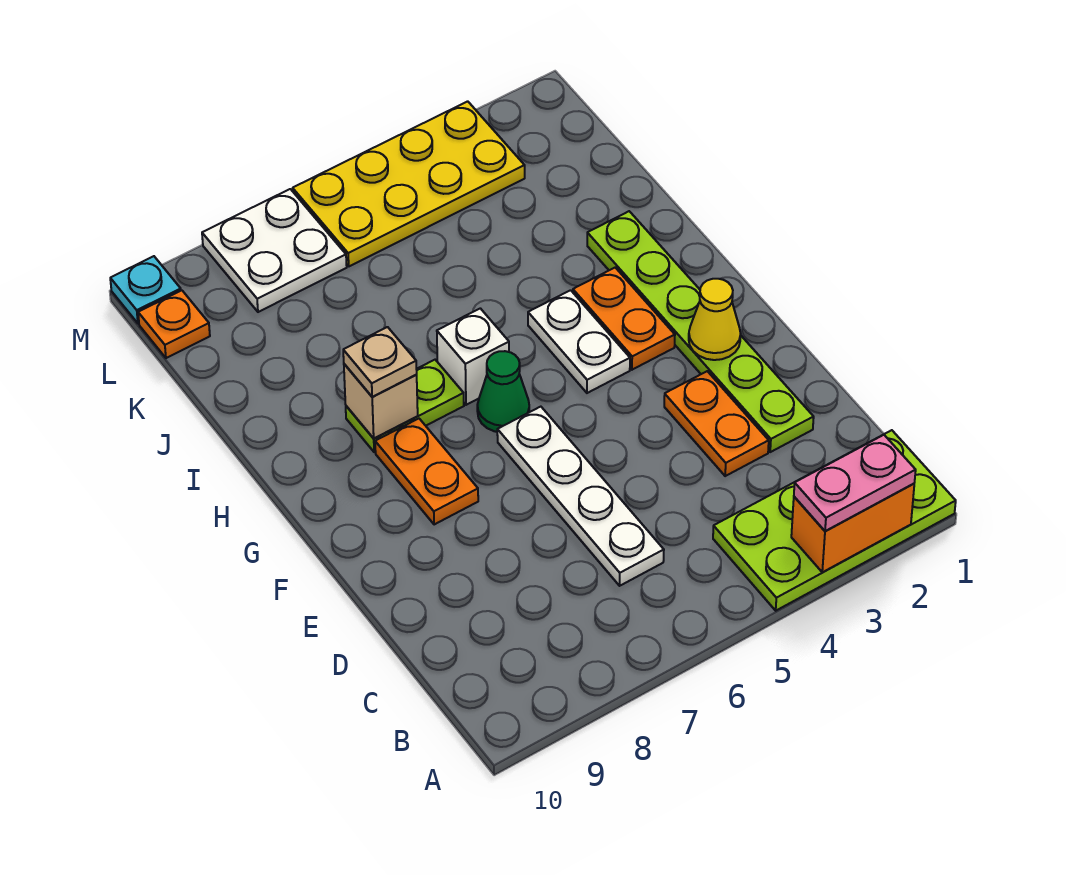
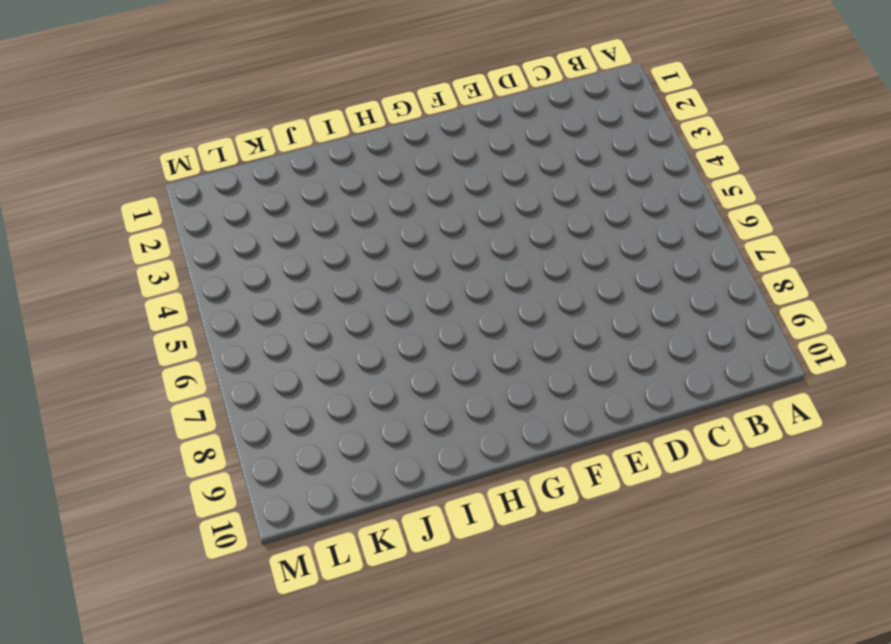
none -> lime 2x4 plate [713,430,956,611]
none -> white 1x4 plate [497,407,664,586]
none -> lime 1x6 plate [587,211,814,452]

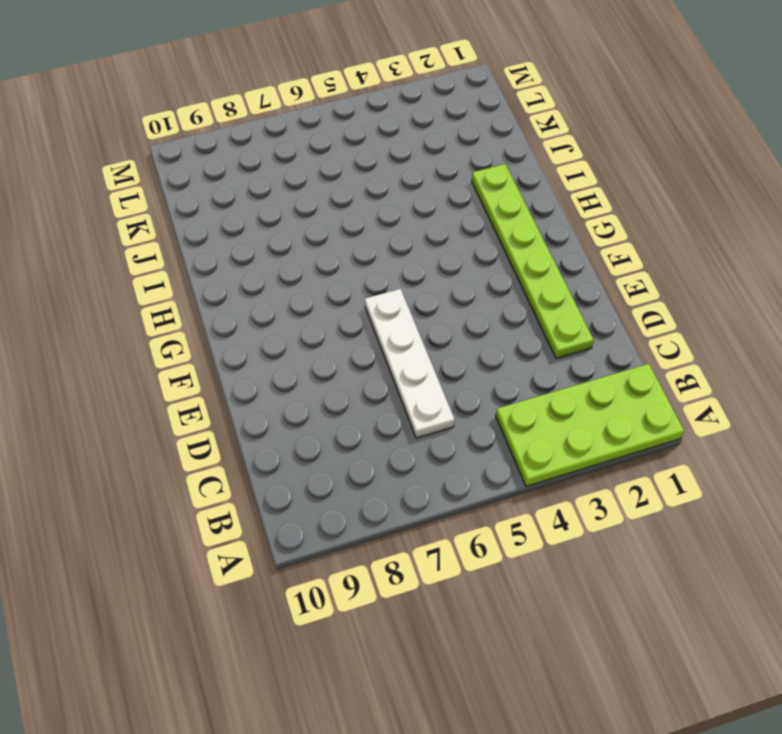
none -> orange 1x2 plate [664,371,769,476]
none -> orange 1x2 plate [375,419,478,525]
none -> orange 1x2 plate [573,268,675,370]

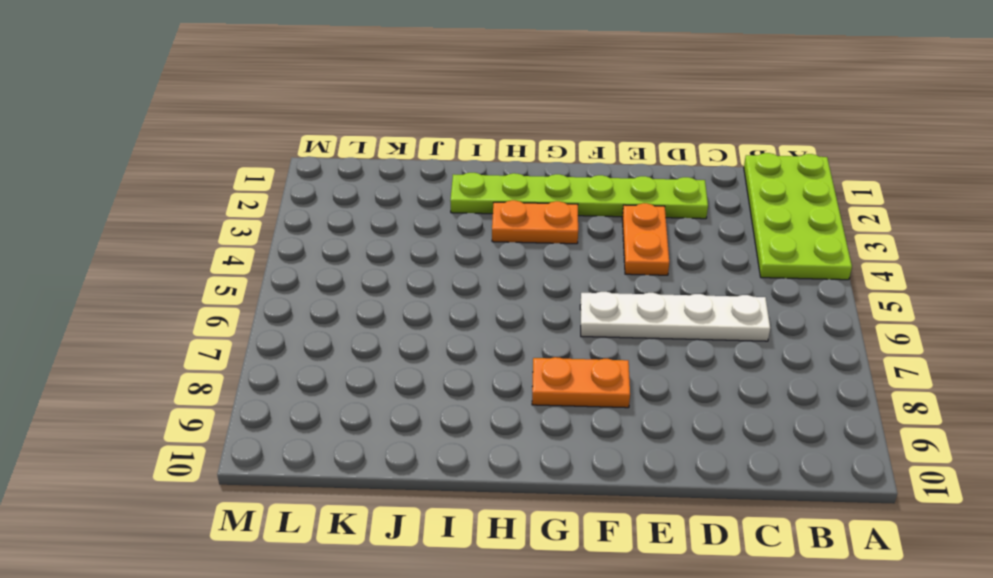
orange 1x2 plate [622,203,669,275] -> orange 1x2 plate turned to [664,371,769,476]
none -> white 1x2 plate [528,290,630,393]
none -> green 1x1 cone [477,351,529,432]
none -> white 1x1 brick [437,308,509,405]

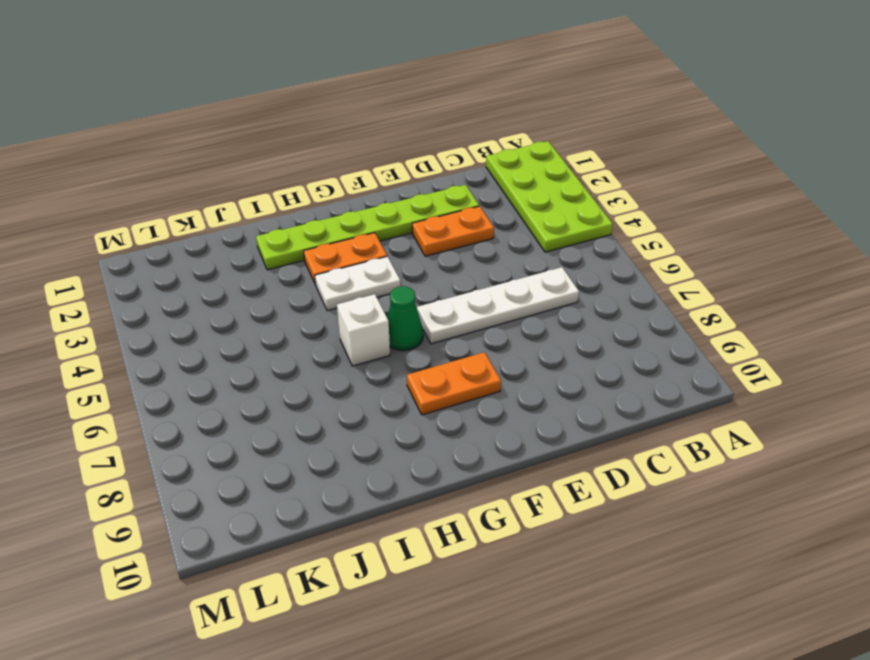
none -> lime 1x2 plate [346,360,464,452]
none -> yellow 2x4 plate [293,101,525,266]
none -> white 2x2 plate [202,189,347,312]

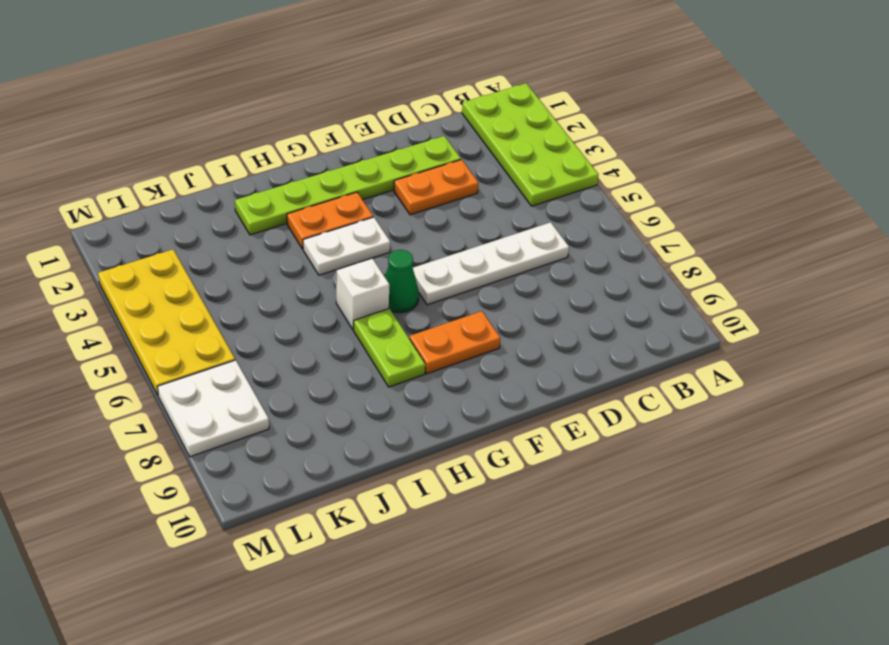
none -> orange 1x1 plate [138,290,210,358]
none -> cyan 1x1 plate [110,256,181,323]
none -> orange 1x2 brick [791,484,914,572]

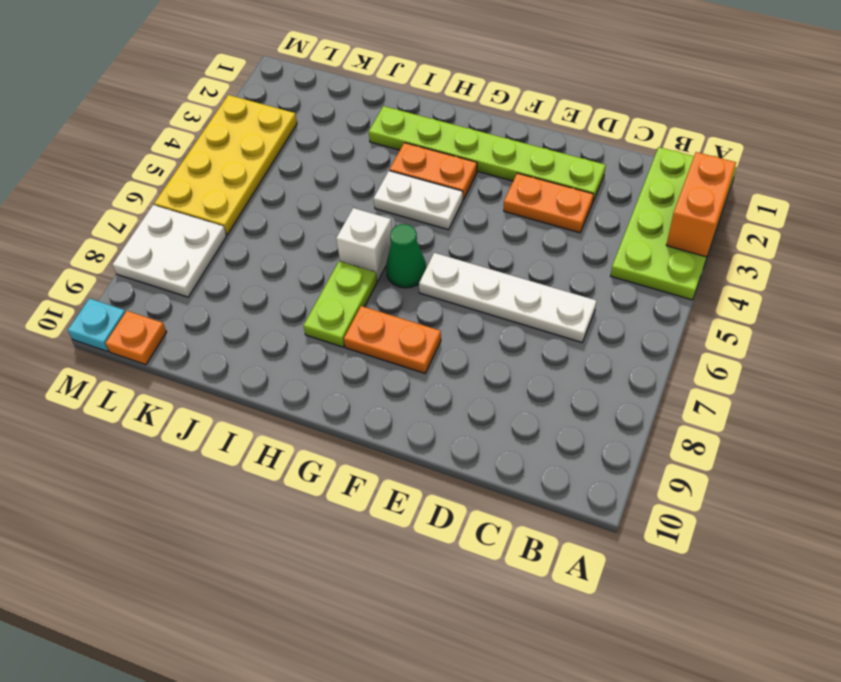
none -> yellow 1x1 cone [689,279,741,360]
none -> tan 1x1 brick [344,364,418,438]
none -> pink 1x2 plate [794,435,916,531]

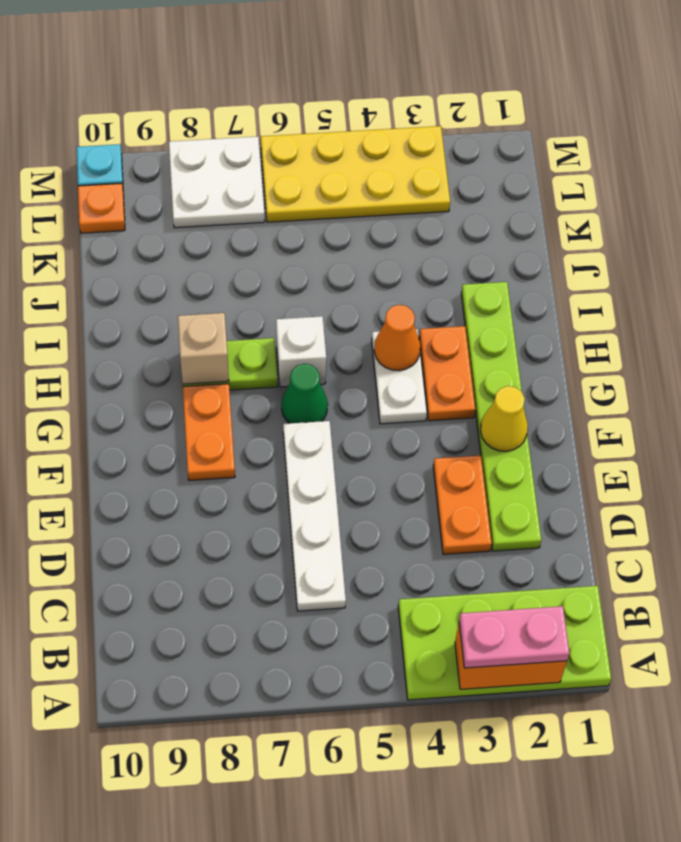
orange 1x1 cone [374,305,420,371] -> none
none -> tan 1x1 plate [343,327,417,397]

